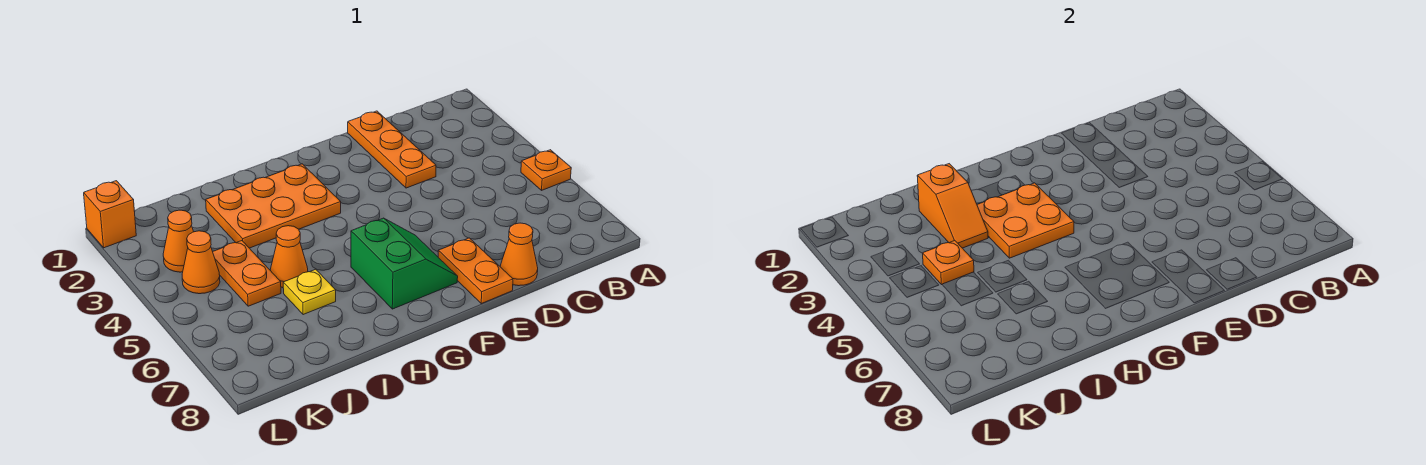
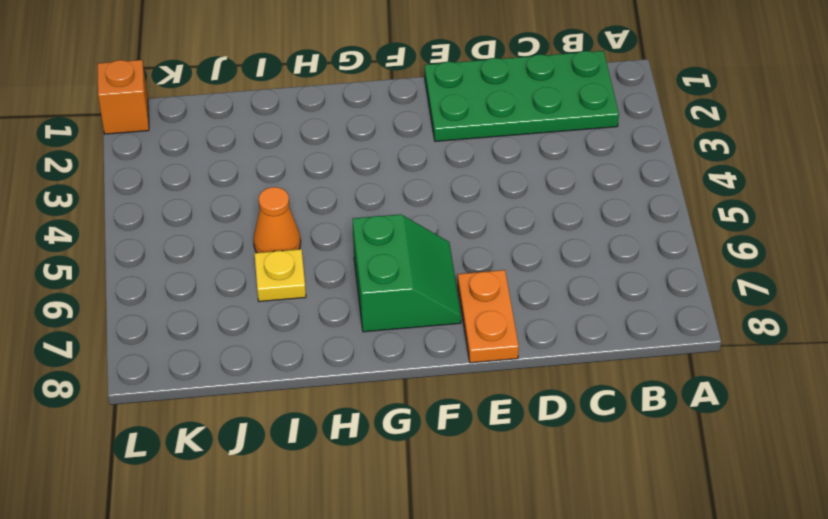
green 2x4 plate [425,51,619,141] -> orange 1x3 plate [348,111,436,188]
none -> orange 1x1 plate [521,150,571,190]
none -> orange 1x1 cone [500,223,538,286]
none -> orange 2x3 plate [206,164,341,248]

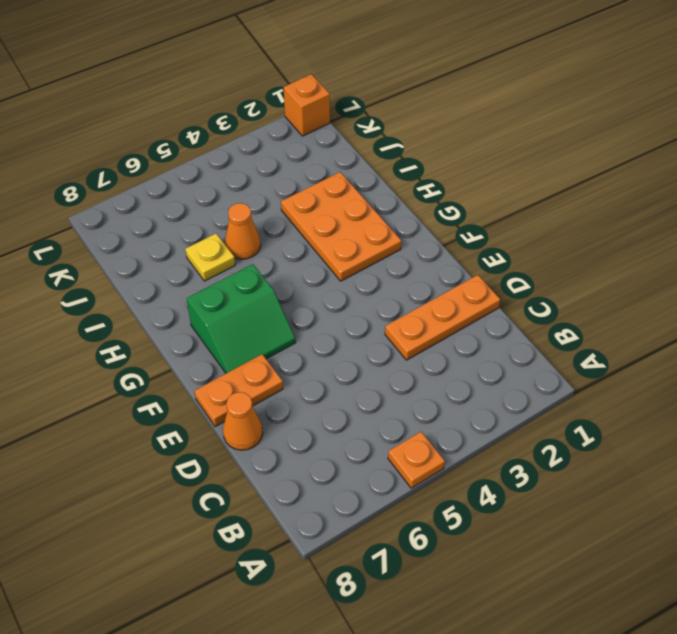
none -> orange 1x2 plate [213,241,281,306]
none -> orange 1x1 cone [163,210,194,272]
none -> orange 1x1 cone [182,231,220,294]

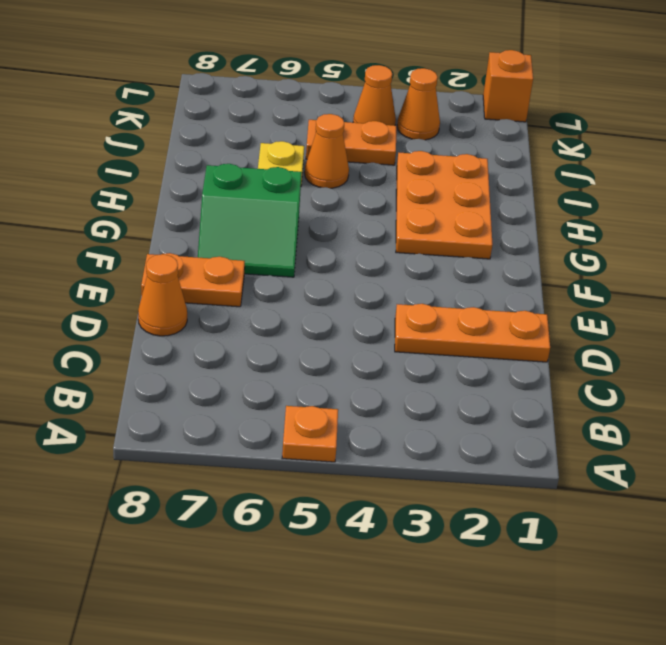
none -> orange 2x2 plate [977,183,1074,258]
none -> orange 1x2 slope [917,164,988,248]
none -> orange 1x1 plate [923,240,974,285]

